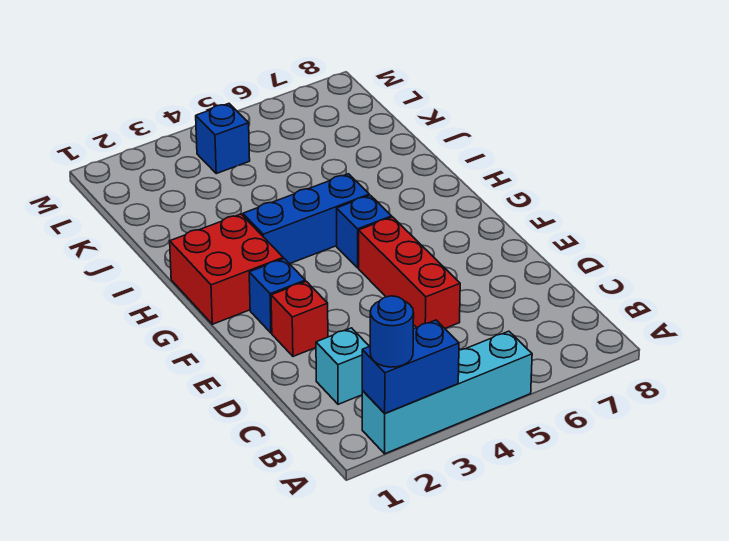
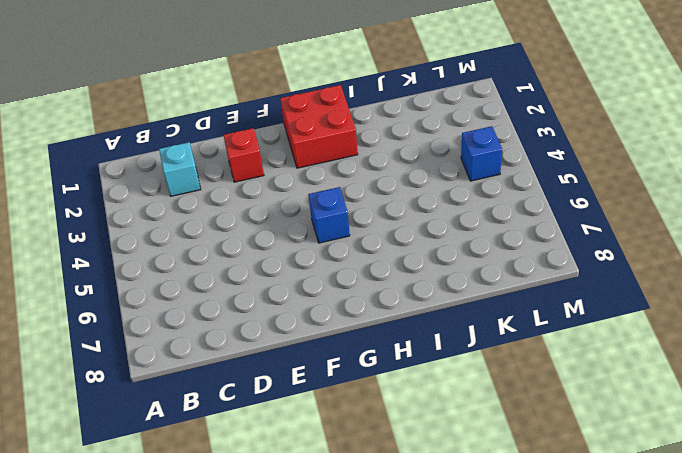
none -> cyan 1x4 brick [362,331,532,454]
none -> red 1x3 brick [359,217,460,328]

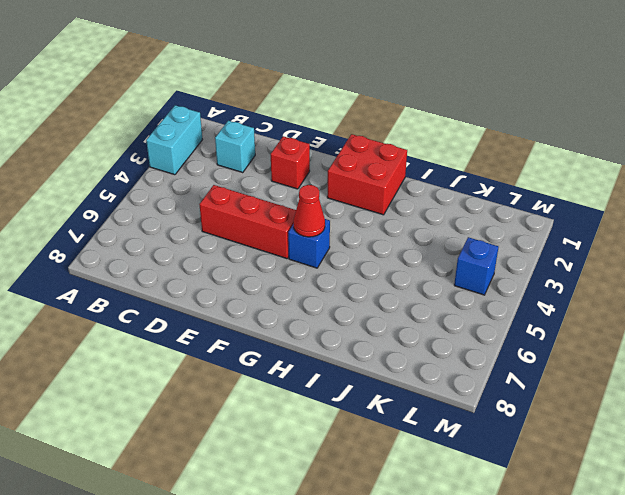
cyan 1x2 brick [146,105,202,175] -> cyan 1x4 brick [362,331,532,454]
red 1x1 cone [293,185,325,237] -> none
none -> blue 1x1 brick [249,259,305,333]
none -> blue 1x3 brick [243,174,369,264]

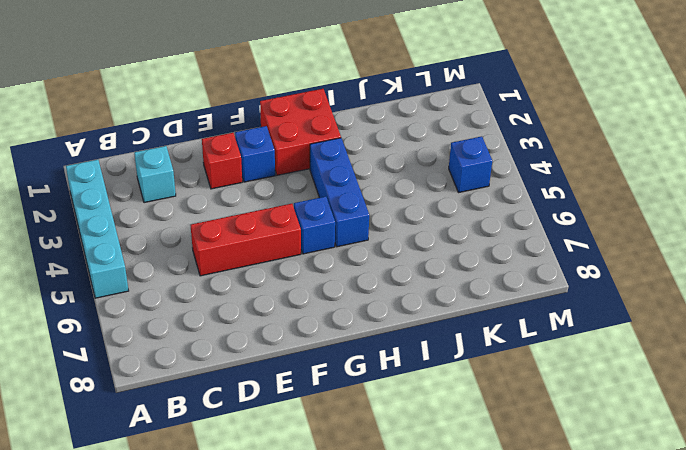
none -> blue 1x2 brick [362,320,459,413]
none -> blue 1x1 round brick [370,296,414,367]

